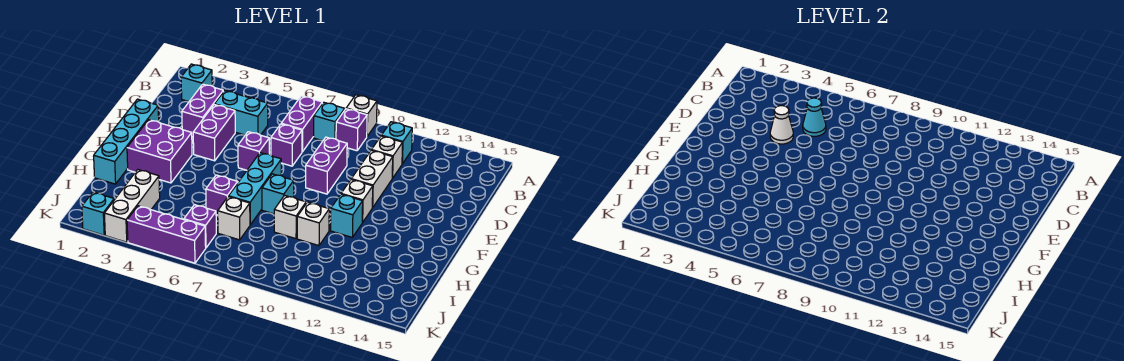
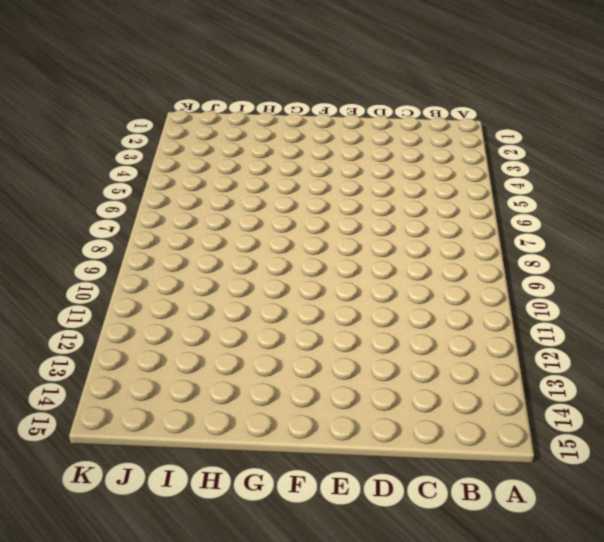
none -> white 1x1 brick [346,95,377,136]
none -> cyan 1x1 brick [181,64,212,102]
none -> purple 1x2 brick [281,96,322,152]
none -> cyan 1x1 brick [314,102,345,141]

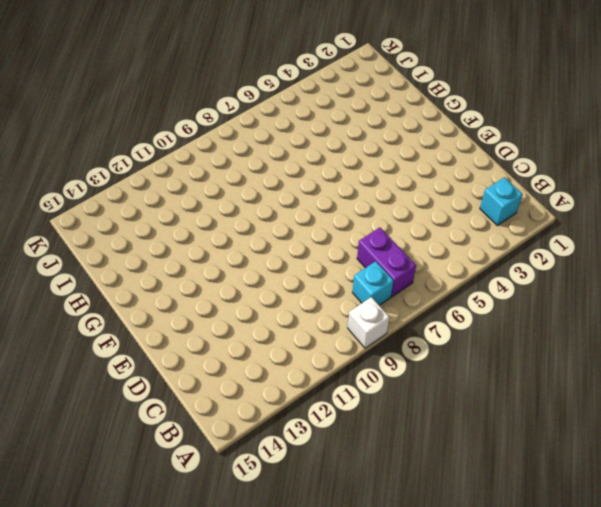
none -> purple 1x1 brick [336,109,367,151]
none -> cyan 1x1 brick [381,122,412,164]
none -> purple 1x2 brick [182,84,224,137]
none -> cyan 1x2 brick [215,91,268,135]

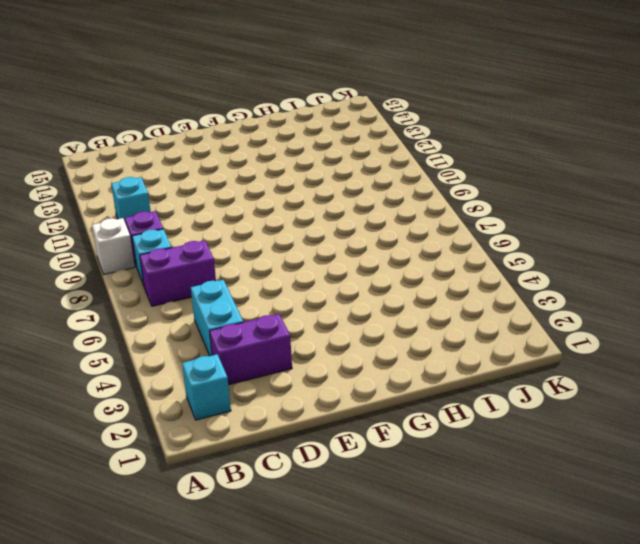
none -> white 1x1 brick [372,136,403,178]
none -> purple 1x2 brick [193,104,235,161]
none -> purple 1x1 brick [271,124,302,166]
none -> purple 1x2 brick [306,137,347,194]

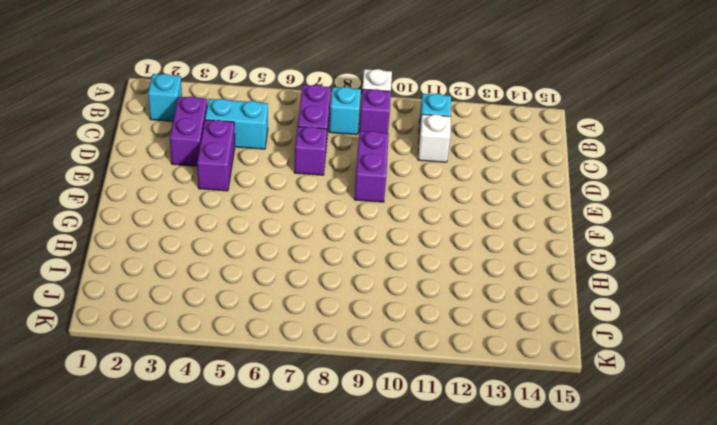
none -> white 1x2 brick [351,150,393,207]
none -> cyan 1x4 brick [94,99,159,184]
none -> purple 1x1 brick [238,132,269,170]
none -> purple 2x2 brick [127,120,192,183]

